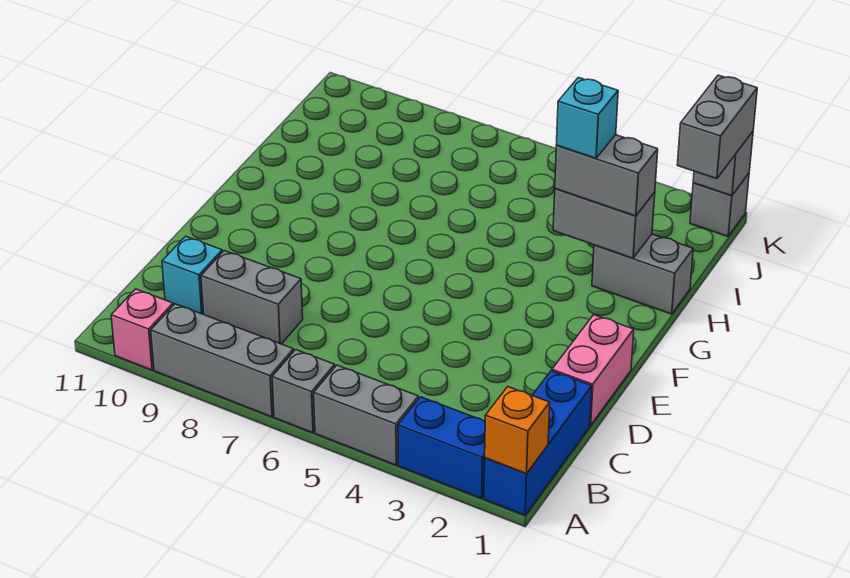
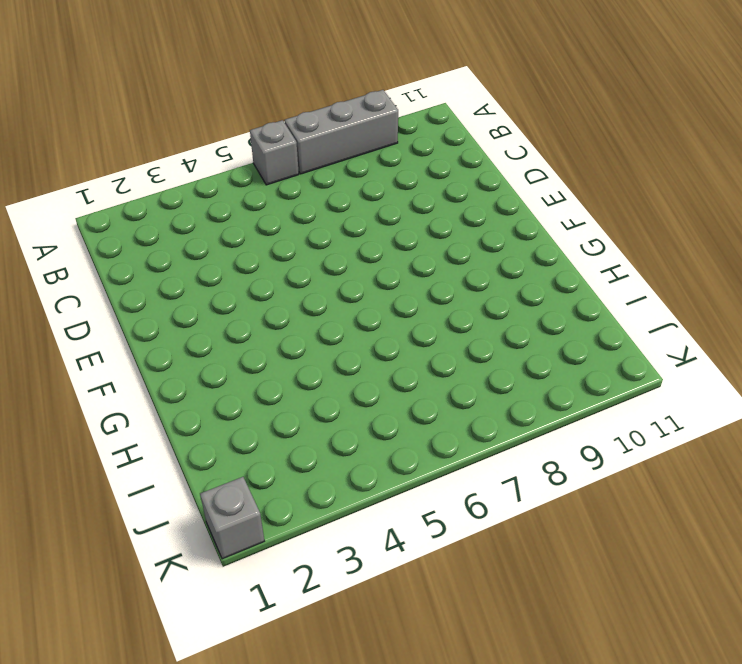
none -> blue 1x3 brick [484,371,592,515]
none -> blue 1x2 brick [398,397,485,498]
none -> grey 1x2 brick [314,365,419,465]

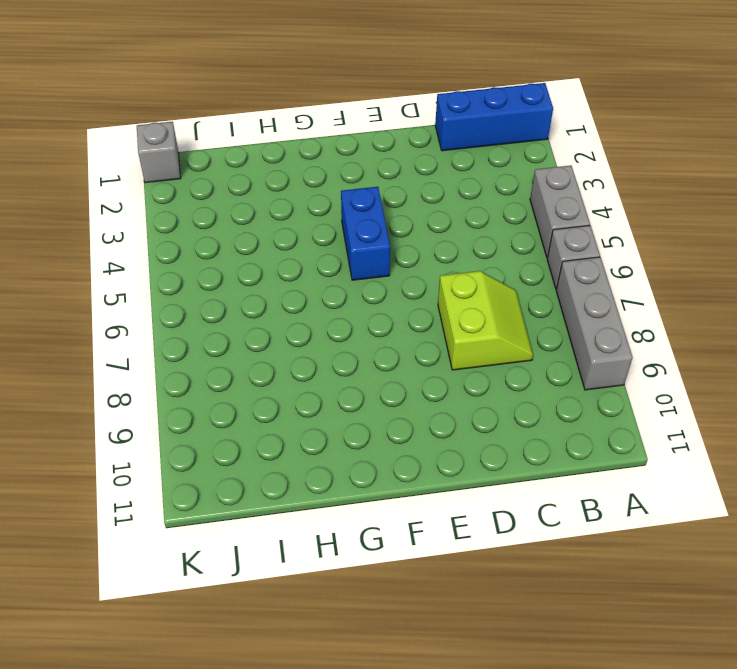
lime 2x2 slope [438,271,533,370] -> grey 1x2 brick [201,251,303,344]
blue 1x2 brick [341,187,390,280] -> blue 1x2 brick moved to [398,397,485,498]
none -> pink 1x1 brick [111,289,173,370]
none -> cyan 1x1 brick [162,236,222,314]
none -> pink 1x2 brick [552,315,634,425]

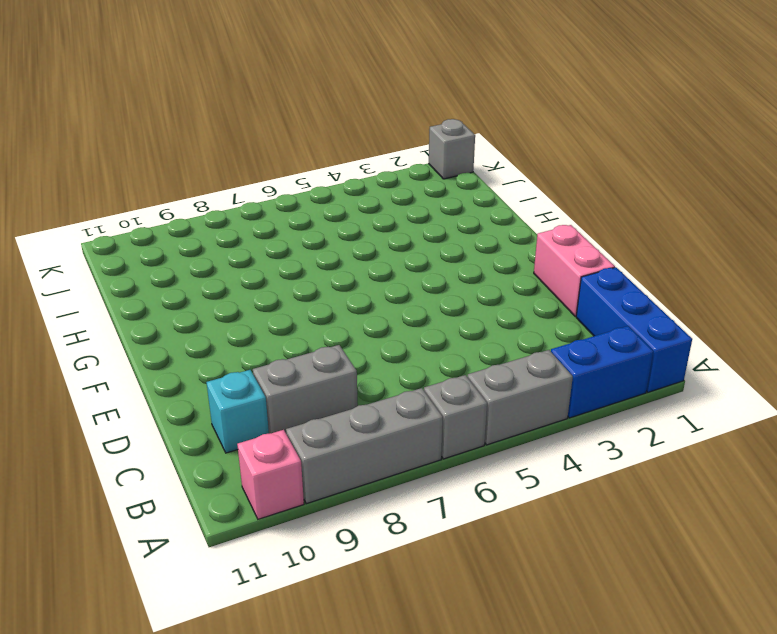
none -> grey 1x2 brick [592,234,693,314]
none -> orange 1x1 brick [485,387,550,474]
none -> grey 1x2 brick [553,189,655,258]

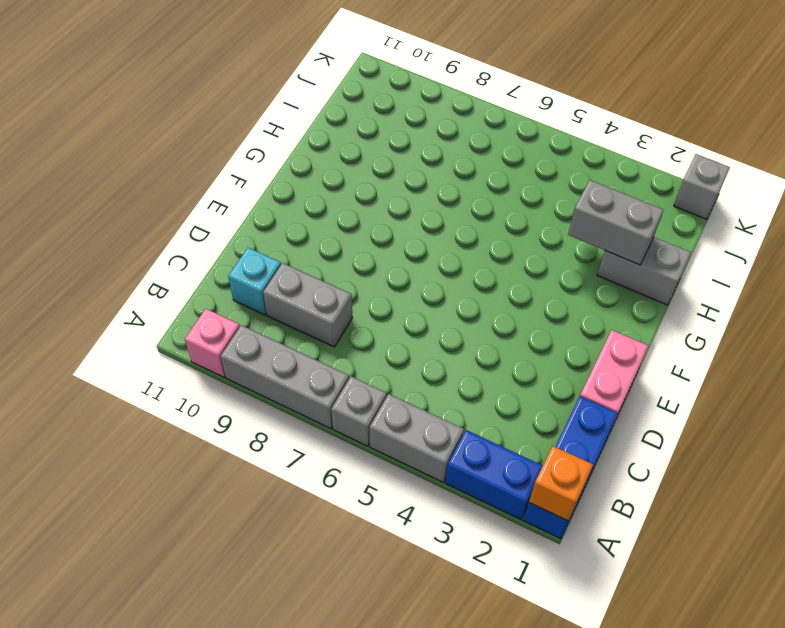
none -> grey 1x1 brick [693,132,753,196]
none -> grey 1x2 brick [555,135,658,216]
none -> grey 1x2 brick [677,75,757,179]

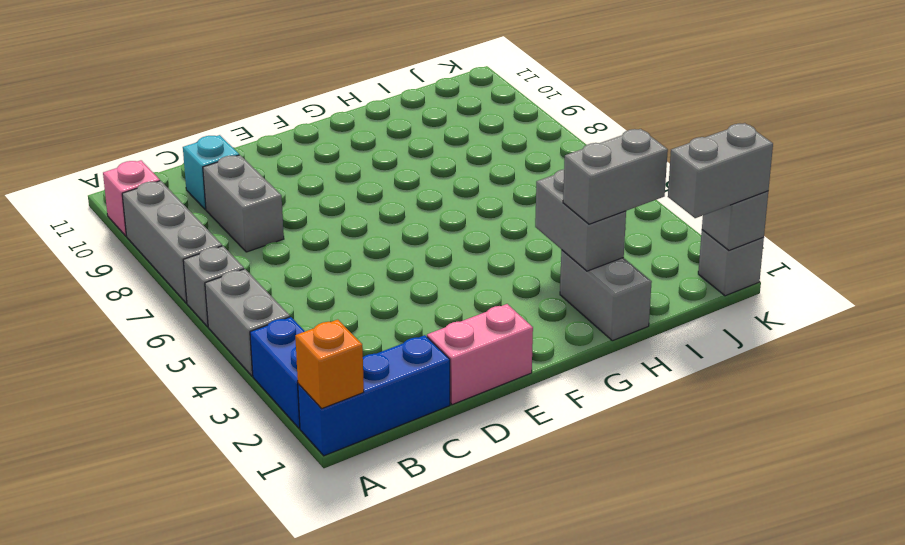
grey 1x2 brick [563,129,668,224] -> grey 1x2 brick turned to [555,135,658,216]
none -> cyan 1x1 brick [556,77,618,158]

